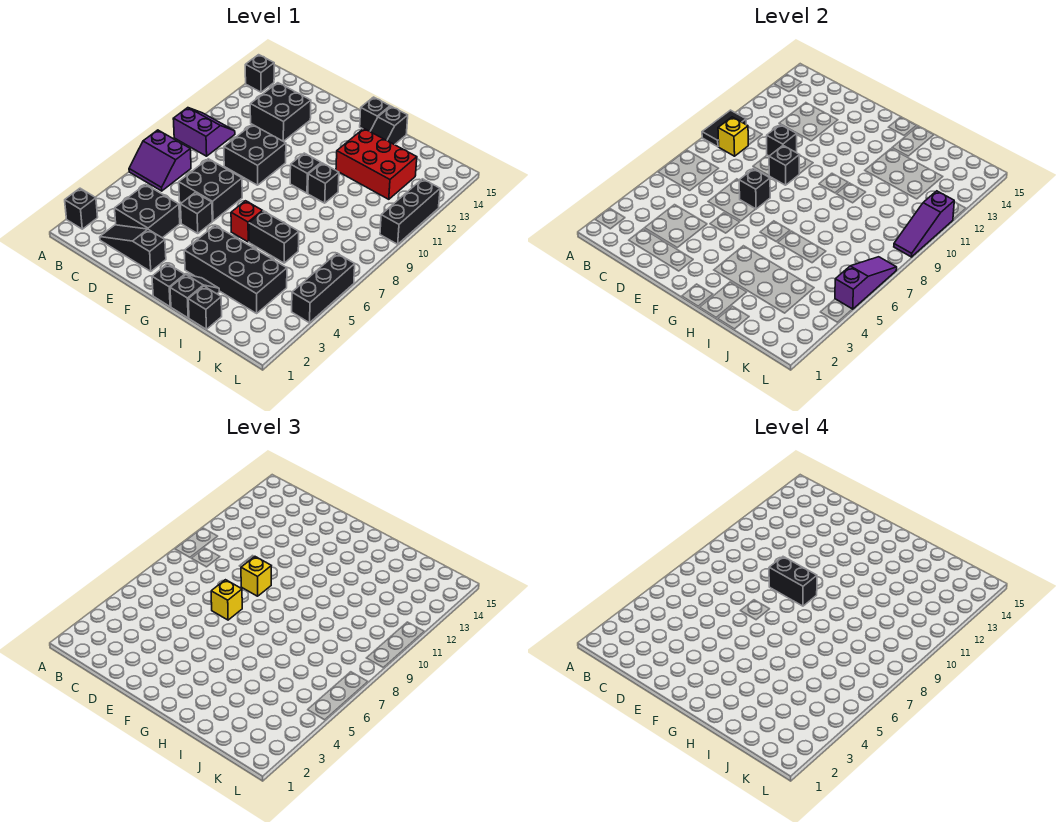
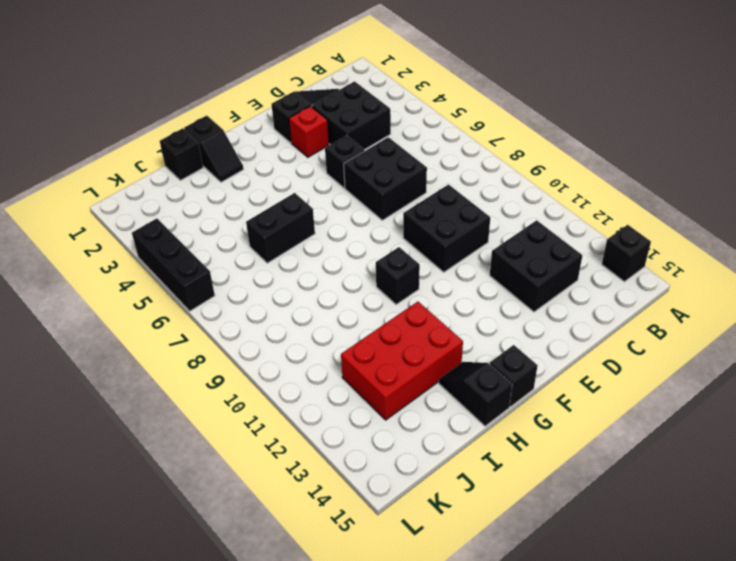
red 1x1 brick [289,106,329,157] -> red 1x1 brick moved to [231,201,263,242]
none -> black 1x1 brick [65,188,98,229]
none -> purple 2x2 slope [129,130,191,191]
none -> purple 2x2 slope [173,108,235,156]
none -> black 1x1 brick [152,264,185,307]

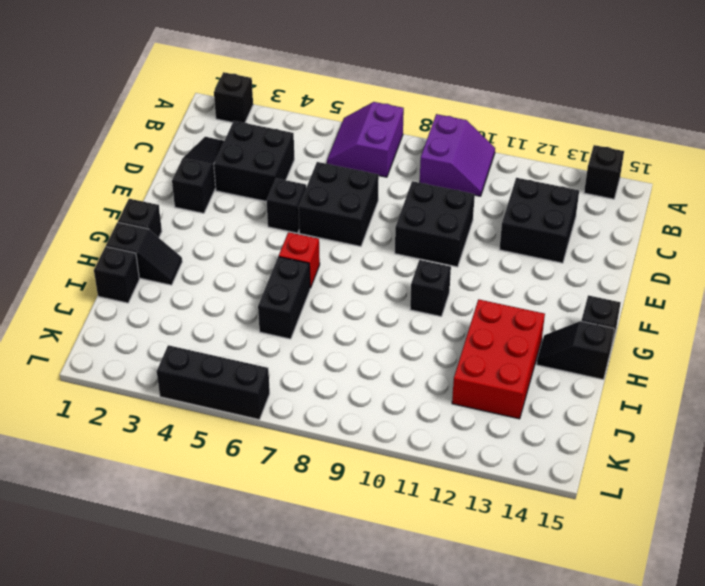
none -> black 2x4 brick [184,225,287,313]
none -> black 1x1 brick [308,163,339,203]
none -> black 1x3 brick [380,179,440,244]
none -> black 1x2 tile [702,110,746,147]

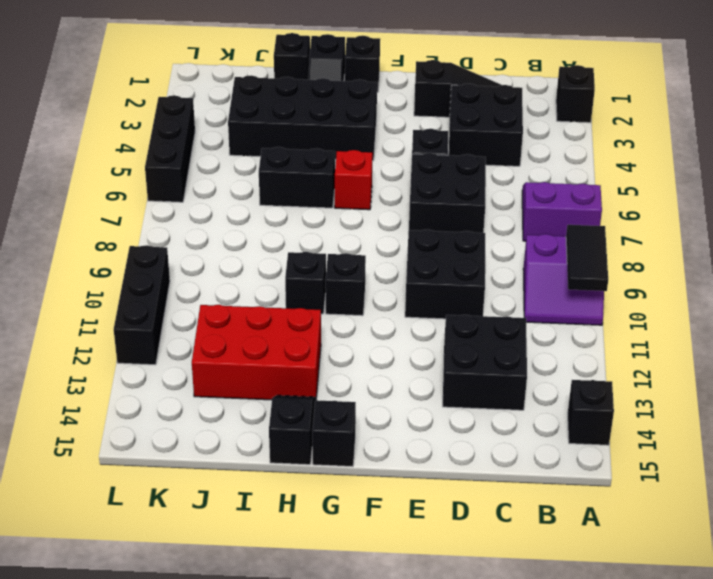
none -> yellow 1x1 brick [718,117,748,156]
none -> black 1x1 brick [767,125,797,156]
none -> black 1x1 brick [739,169,770,209]
none -> black 1x1 brick [769,146,799,185]

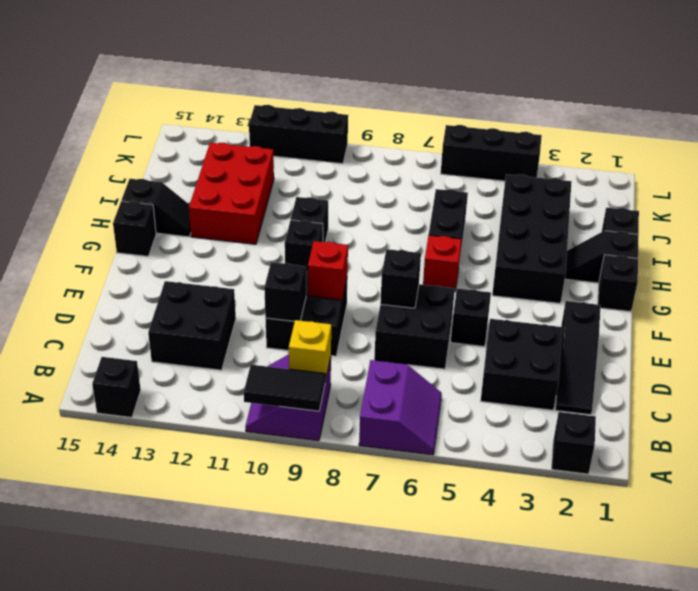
red 1x1 brick [308,241,348,300] -> black 1x1 brick [769,146,799,185]
none -> purple 1x3 slope [835,257,897,309]
none -> purple 1x3 slope [894,191,954,257]
none -> yellow 1x1 brick [211,580,242,620]
none -> yellow 1x1 brick [241,557,271,596]

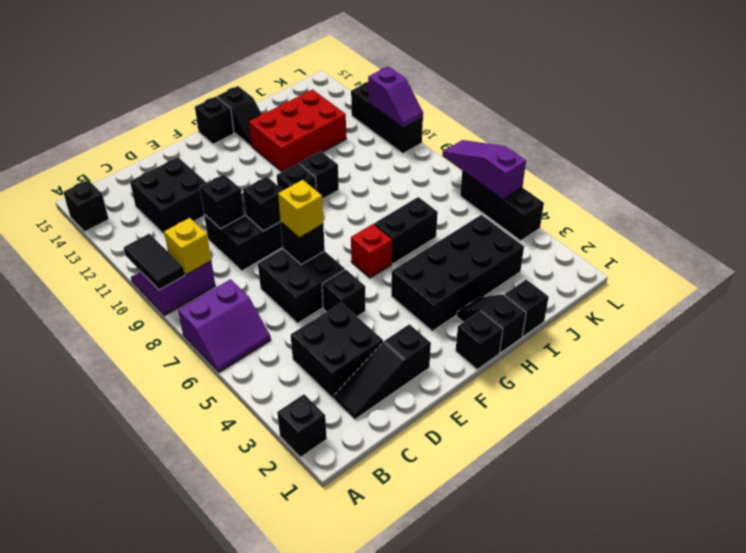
purple 1x2 slope [368,66,423,128] -> purple 1x3 slope [894,191,954,257]
none -> yellow 1x1 brick [241,557,271,596]
none -> black 1x2 brick [769,557,817,606]

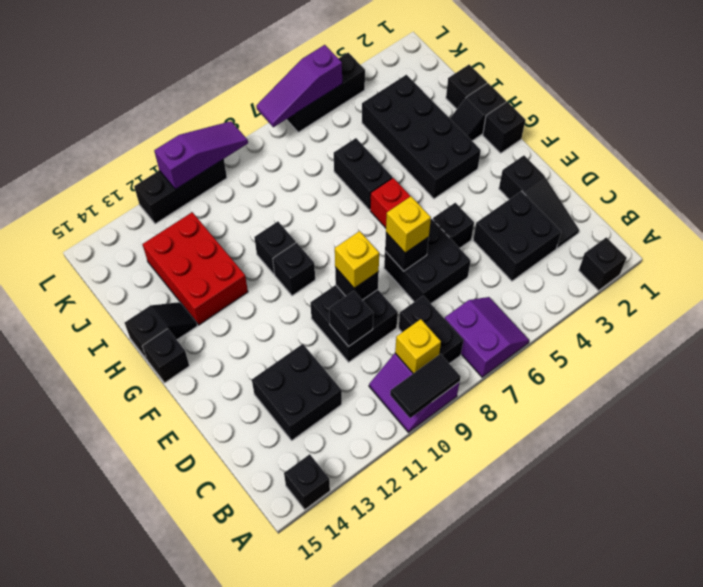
black 1x2 brick [399,296,463,364] -> black 1x2 brick moved to [769,557,817,606]

